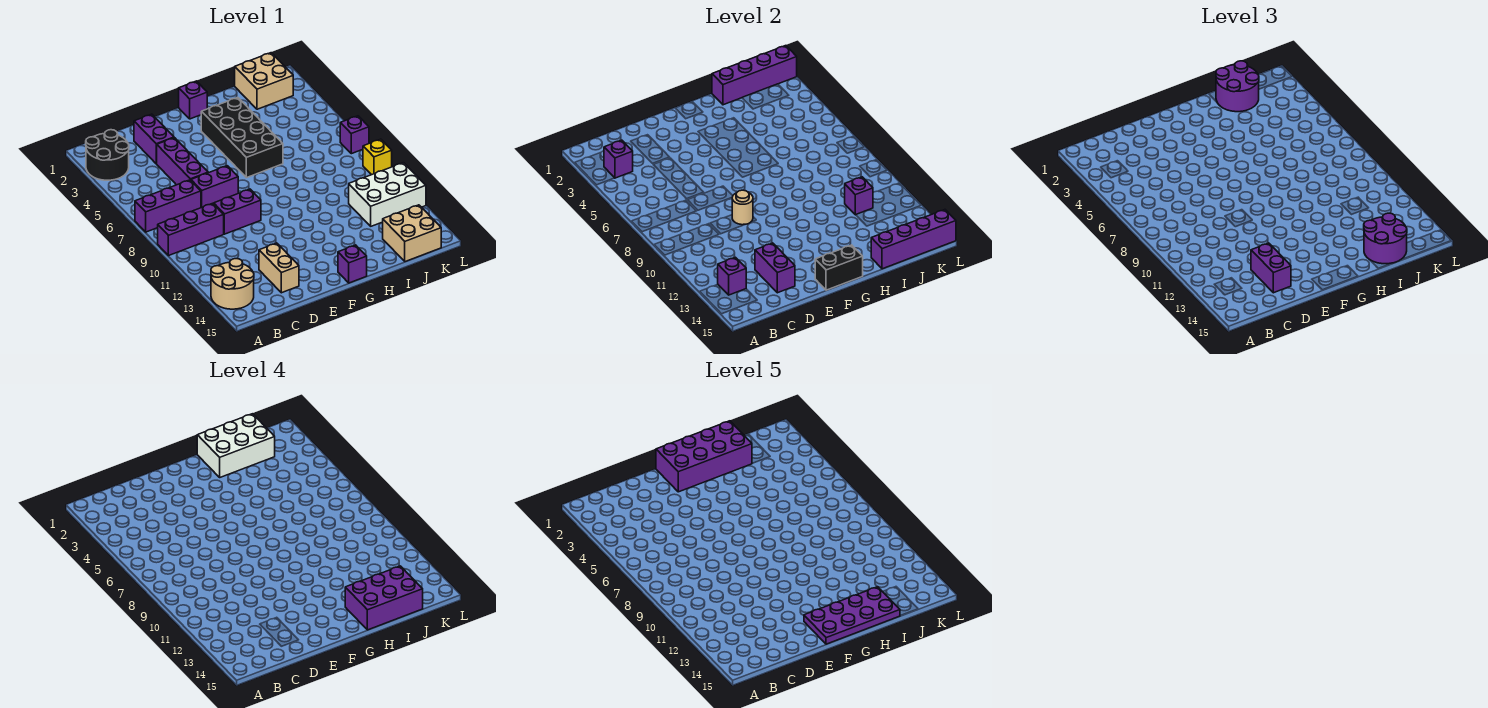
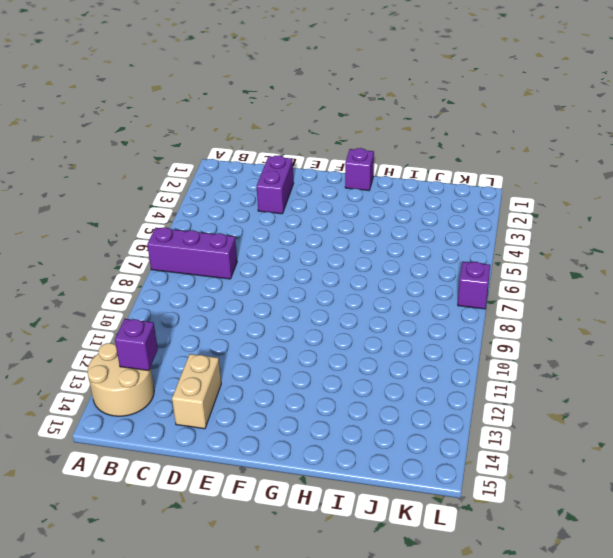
none -> black 2x2 round brick [86,130,129,180]
none -> purple 1x3 brick [158,203,224,256]
none -> purple 1x3 brick [157,138,208,185]
none -> purple 1x2 brick [191,166,238,208]

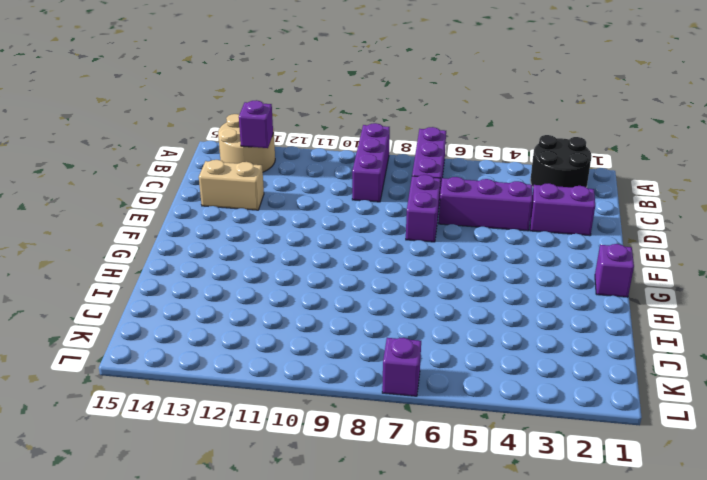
none -> purple 1x2 brick [214,189,261,234]
none -> black 2x4 brick [201,97,283,178]
none -> purple 1x1 brick [338,245,367,283]
none -> tan 2x2 brick [235,53,293,109]

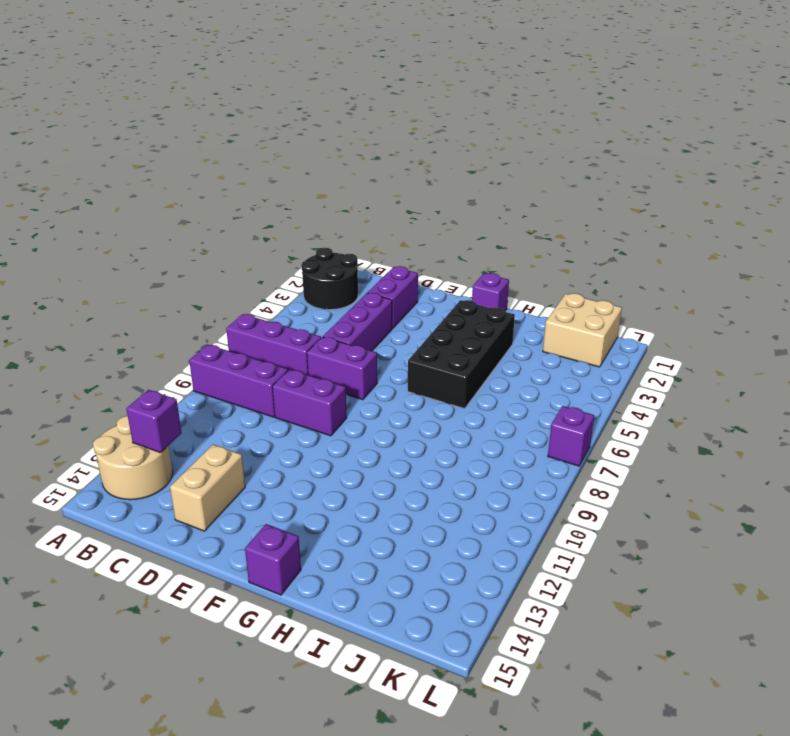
none -> white 2x3 brick [349,163,426,226]
none -> tan 2x2 brick [383,205,441,262]
none -> yellow 1x1 brick [363,139,392,175]
none -> purple 1x1 brick [604,140,633,178]

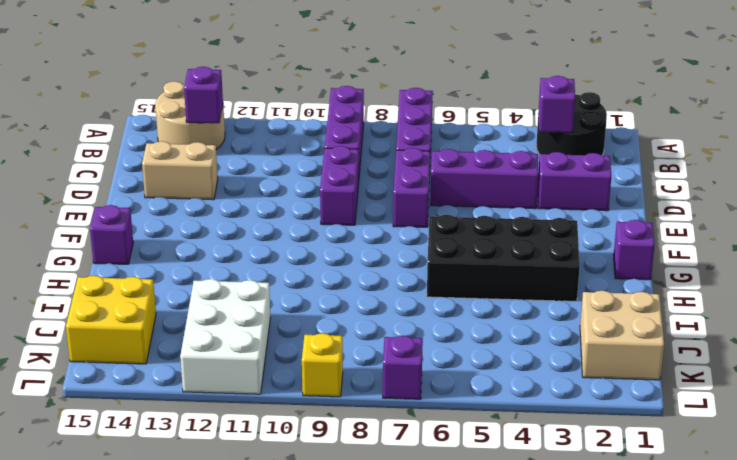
yellow 2x2 brick [66,276,156,364] -> tan 2x2 brick [383,205,441,262]
none -> purple 1x2 brick [755,243,795,293]
none -> tan 1x1 round brick [732,190,753,225]
none -> black 1x2 brick [815,245,863,290]
none -> purple 1x4 brick [712,46,797,105]

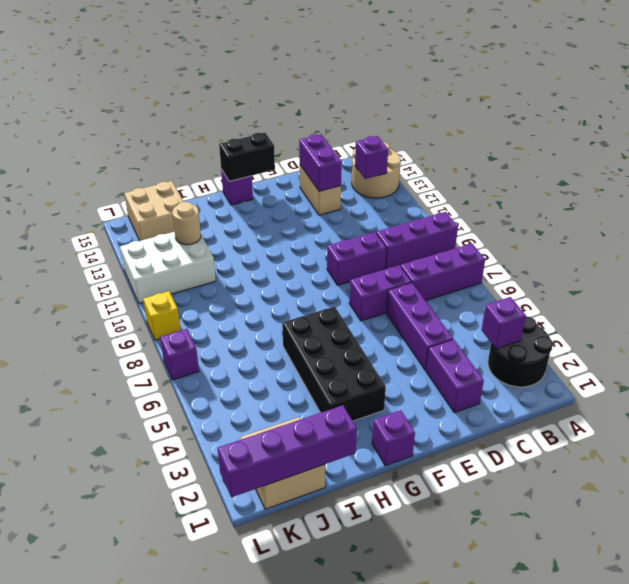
tan 1x1 round brick [172,202,201,245] -> tan 1x1 round brick moved to [732,190,753,225]
none -> purple 1x4 brick [871,210,956,269]
none -> purple 1x1 brick [845,177,873,215]
none -> purple 1x2 brick [1251,243,1291,293]
none -> purple 2x2 round brick [1216,61,1259,112]

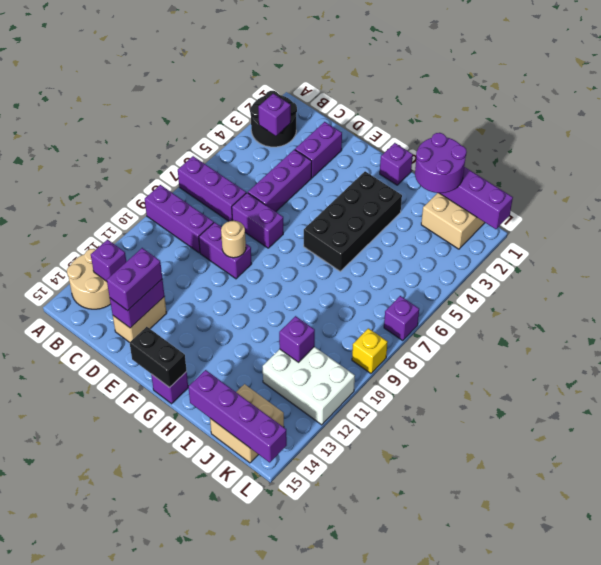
none -> purple 2x2 round brick [1364,213,1407,264]
none -> white 2x3 brick [197,414,275,477]
none -> purple 2x3 brick [345,566,423,630]
none -> purple 2x4 brick [656,421,752,492]

